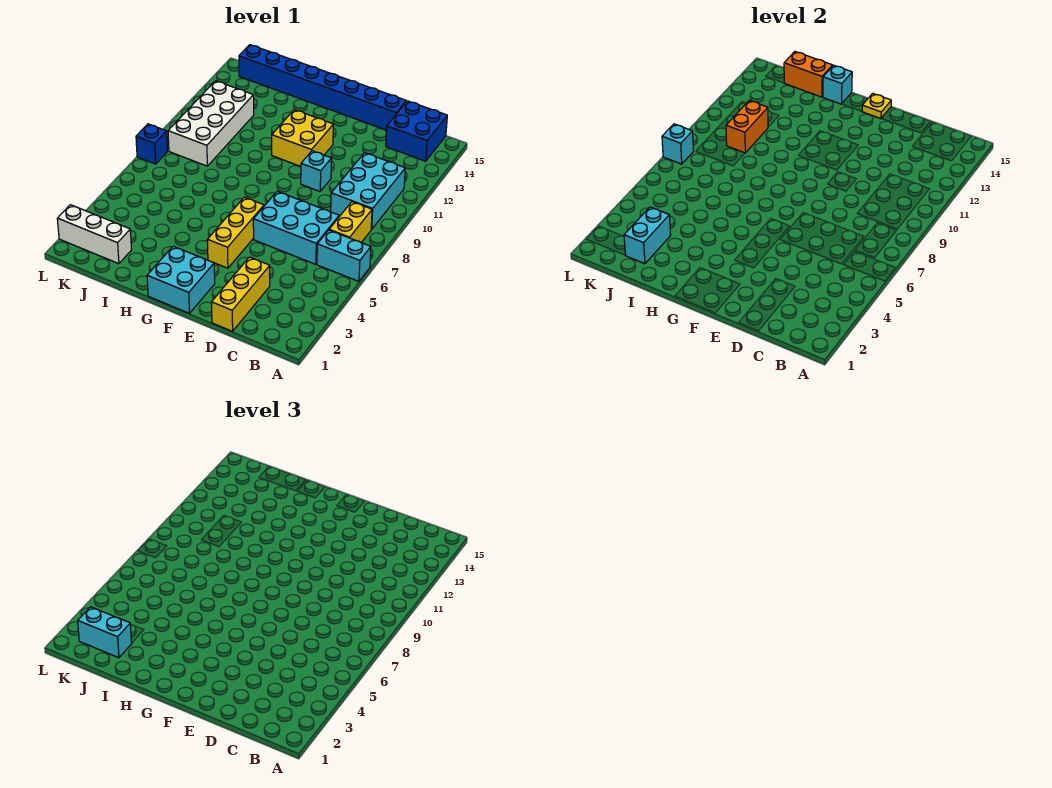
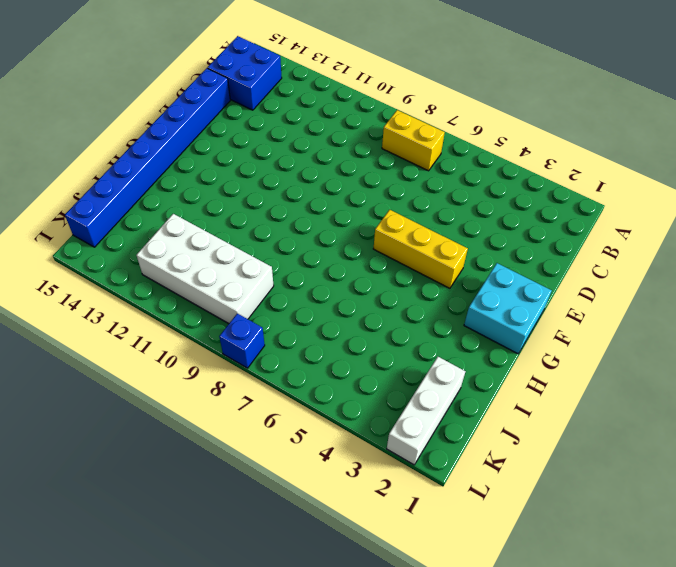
none -> cyan 1x2 brick [317,230,371,281]
none -> cyan 2x3 brick [331,153,405,229]
none -> cyan 2x3 brick [253,191,339,264]

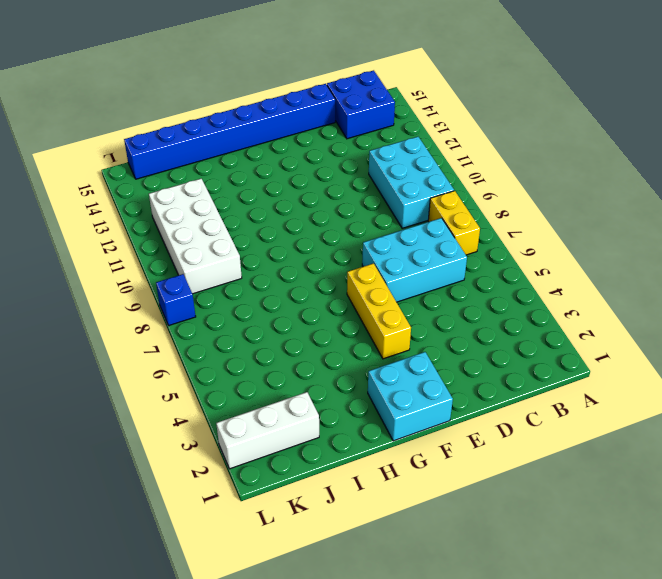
none -> cyan 1x2 brick [317,230,371,281]
none -> yellow 1x3 brick [212,257,270,331]
none -> cyan 1x1 brick [301,151,332,191]

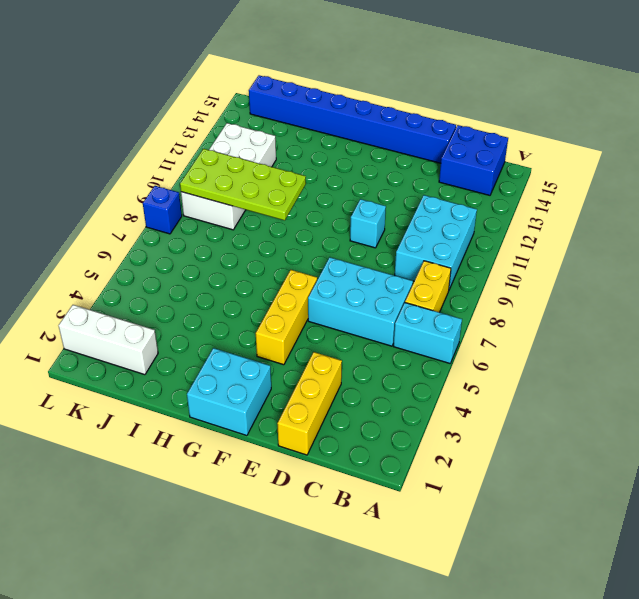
lime 2x4 plate [180,149,306,220] -> orange 1x2 brick [726,100,768,153]
none -> yellow 2x2 brick [272,110,333,166]
none -> yellow 1x1 plate [862,93,891,119]
none -> cyan 1x1 brick [823,65,852,104]

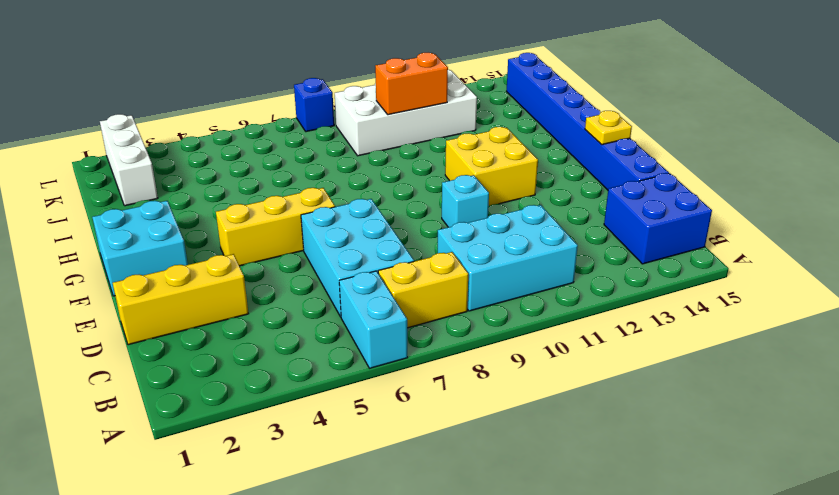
none -> cyan 1x1 brick [823,65,852,104]
none -> orange 1x2 brick [784,52,833,97]
none -> cyan 1x2 brick [624,207,671,264]

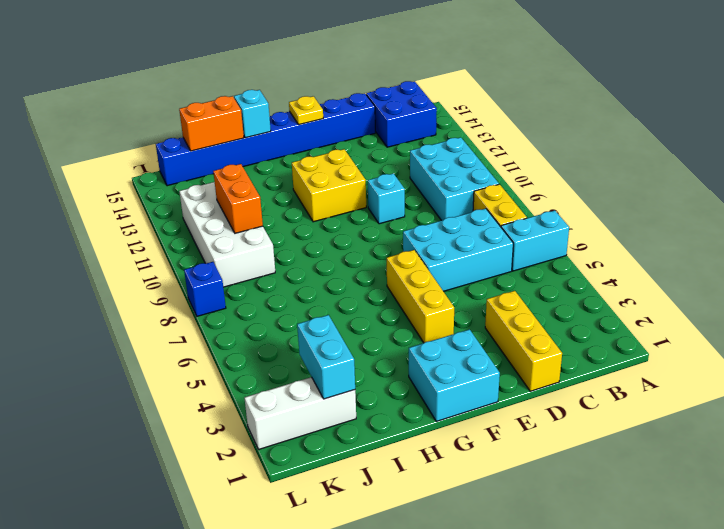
none -> cyan 1x1 brick [662,124,693,164]
none -> cyan 1x2 brick [78,607,132,658]

